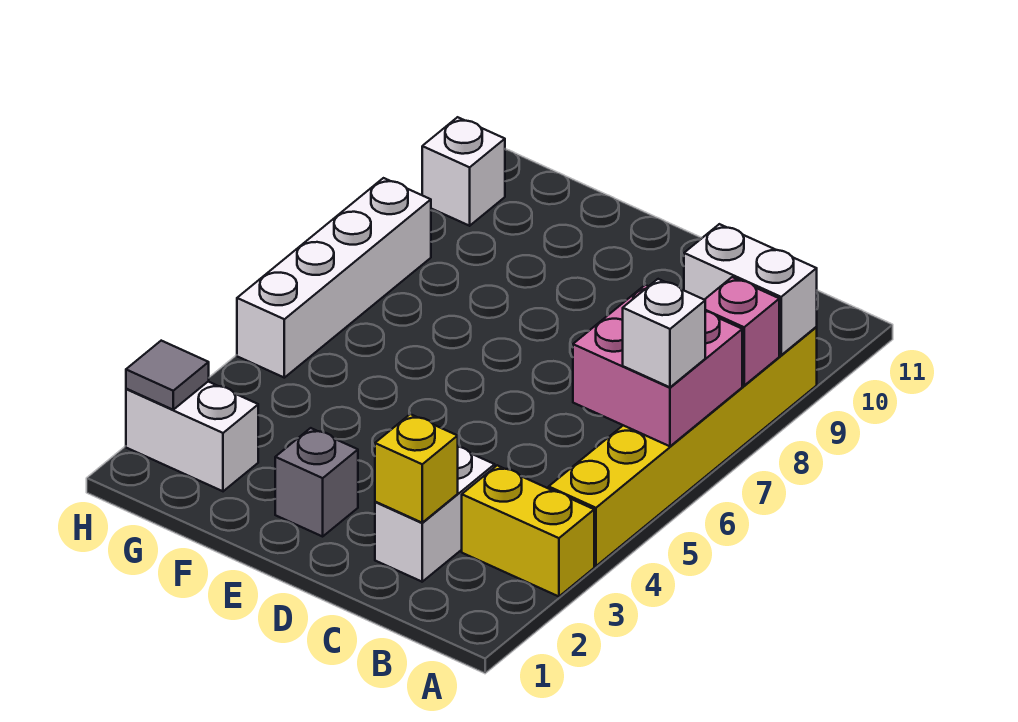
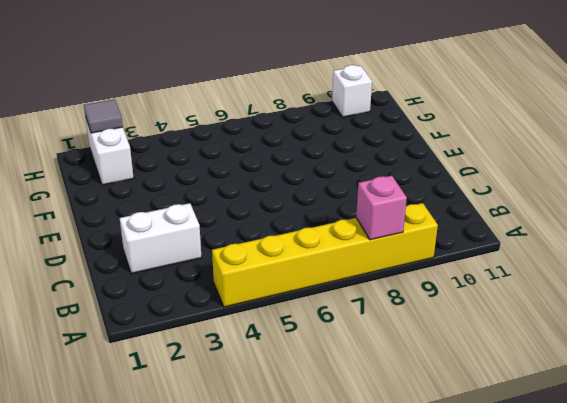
none -> yellow 1x2 brick [462,465,594,597]
none -> grey 1x1 brick [275,428,358,536]
none -> white 1x4 brick [237,178,431,378]

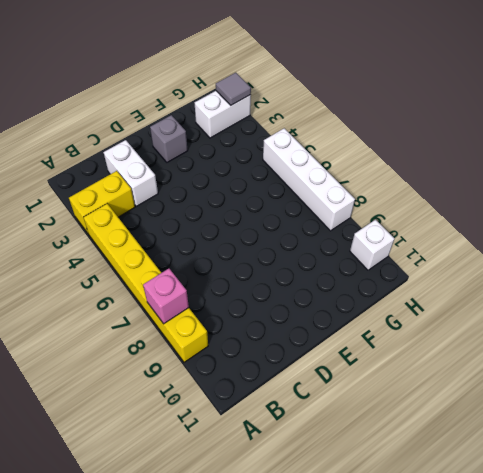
none -> pink 2x2 brick [573,285,742,446]
none -> white 1x2 brick [684,224,817,355]
none -> yellow 1x1 brick [375,414,458,523]

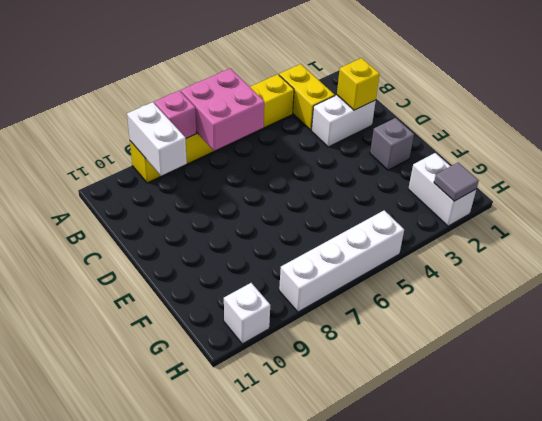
none -> white 1x1 brick [623,279,705,387]

